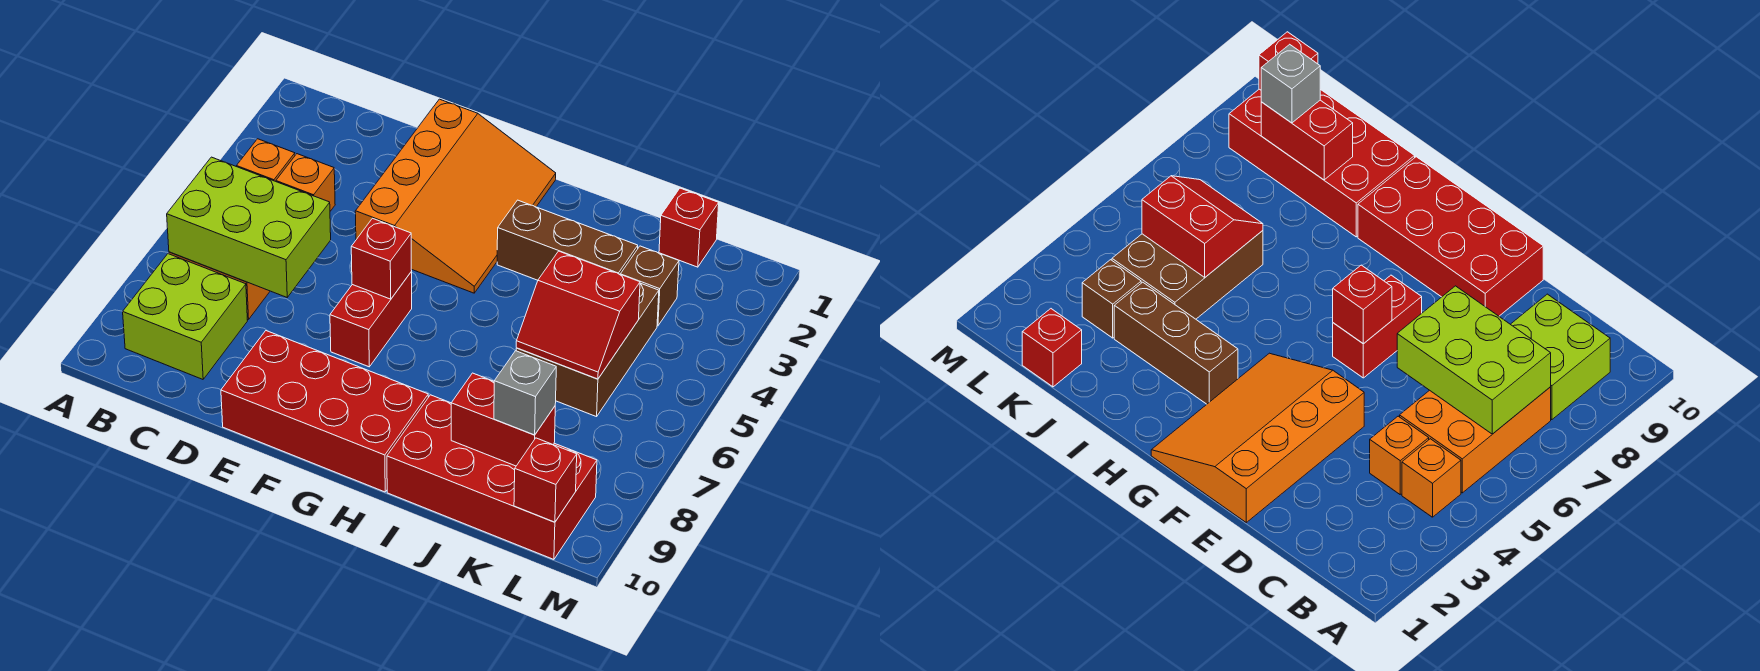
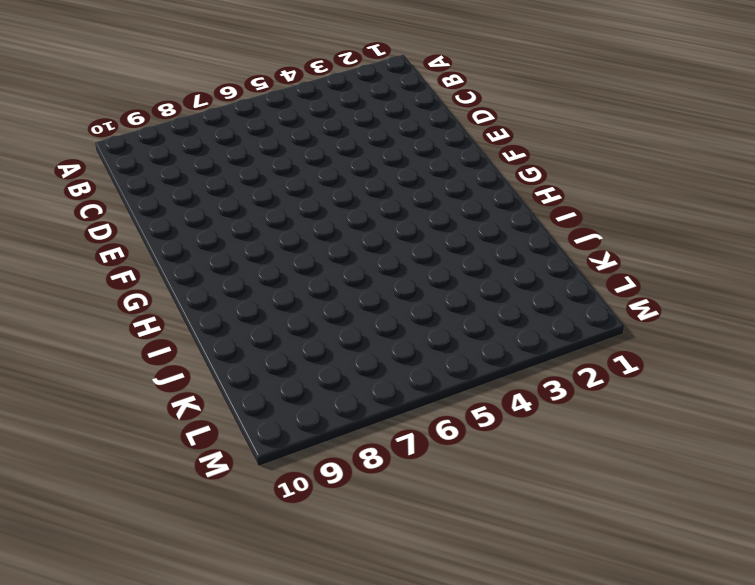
none -> orange 1x1 brick [237,139,295,181]
none -> orange 2x3 brick [1400,387,1551,493]
none -> lime 2x2 brick [123,254,247,379]

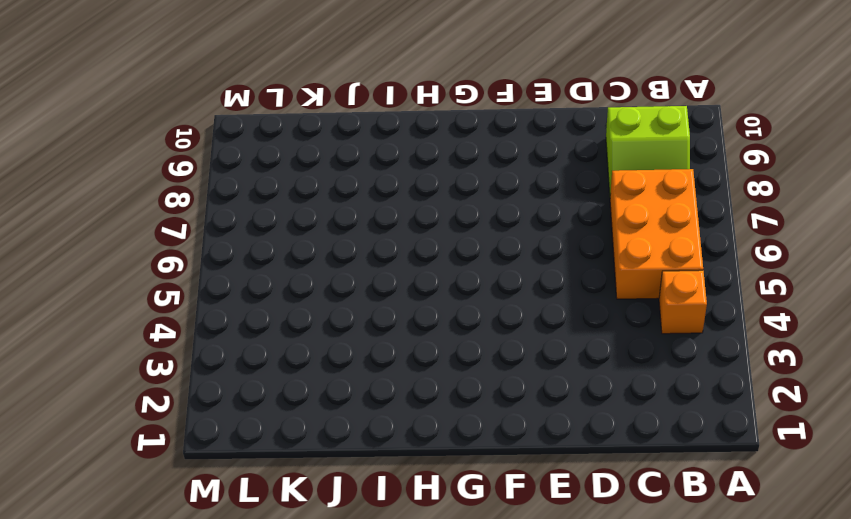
lime 2x2 slope [606,106,690,193] -> lime 2x2 brick [123,254,247,379]
none -> orange 1x1 brick [276,154,335,211]
none -> orange 3x4 slope [355,99,556,293]
none -> red 2x4 brick [221,331,428,492]

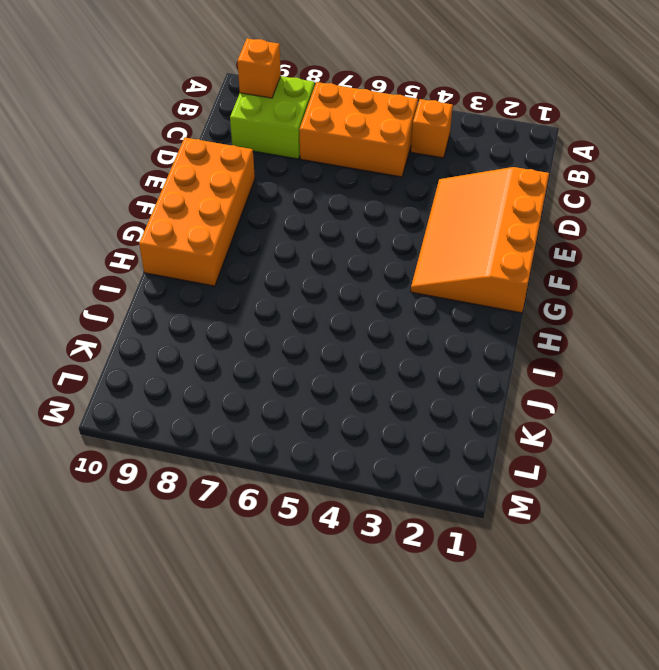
orange 1x1 brick [237,38,281,98] -> orange 1x1 brick moved to [276,154,335,211]
orange 3x4 slope [411,167,549,313] -> orange 3x4 slope turned to [355,99,556,293]
orange 2x4 brick [139,138,255,286] -> red 2x4 brick [221,331,428,492]
none -> red 1x2 brick [330,272,412,367]
none -> brown 1x3 brick [497,200,638,280]
none -> red 2x4 brick [387,395,597,559]

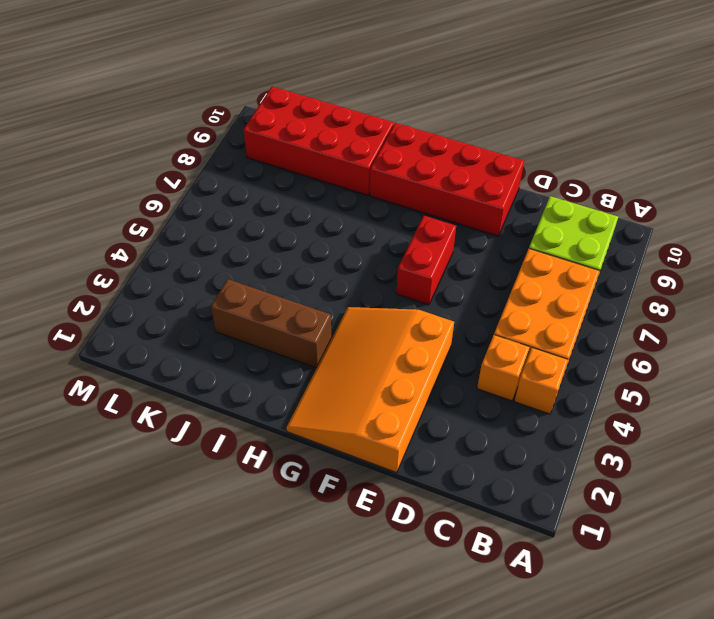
none -> brown 2x3 brick [516,283,659,417]
none -> red 1x1 brick [659,188,719,267]
none -> brown 1x1 brick [621,246,679,326]

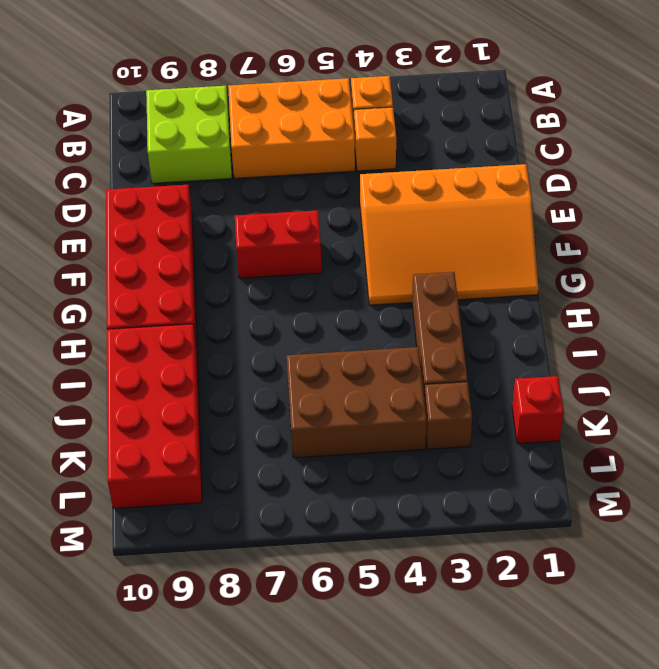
none -> lime 2x3 brick [167,157,331,297]
none -> red 1x1 brick [351,218,412,299]
none -> red 2x2 slope [516,251,640,379]

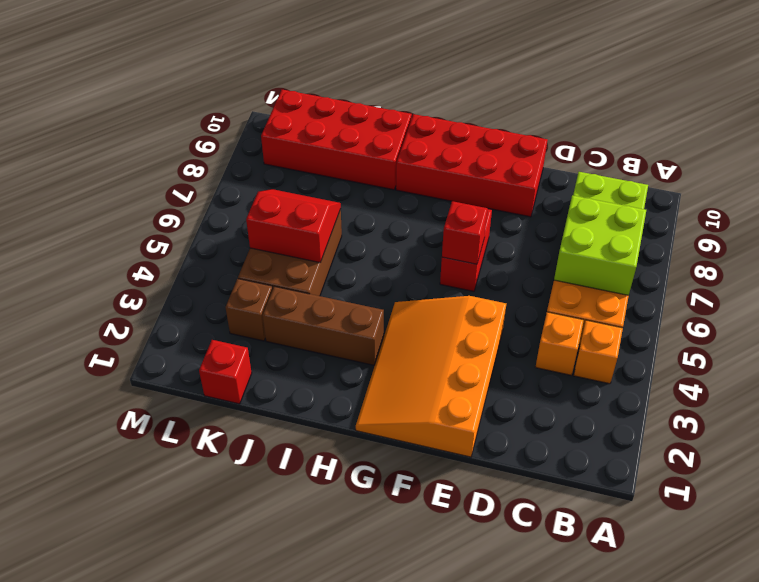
lime 2x2 brick [554,195,646,295] -> lime 2x3 brick [167,157,331,297]
none -> red 1x2 brick [451,373,555,466]
none -> red 1x1 brick [514,438,577,522]
none -> grey 1x1 brick [494,351,556,435]

